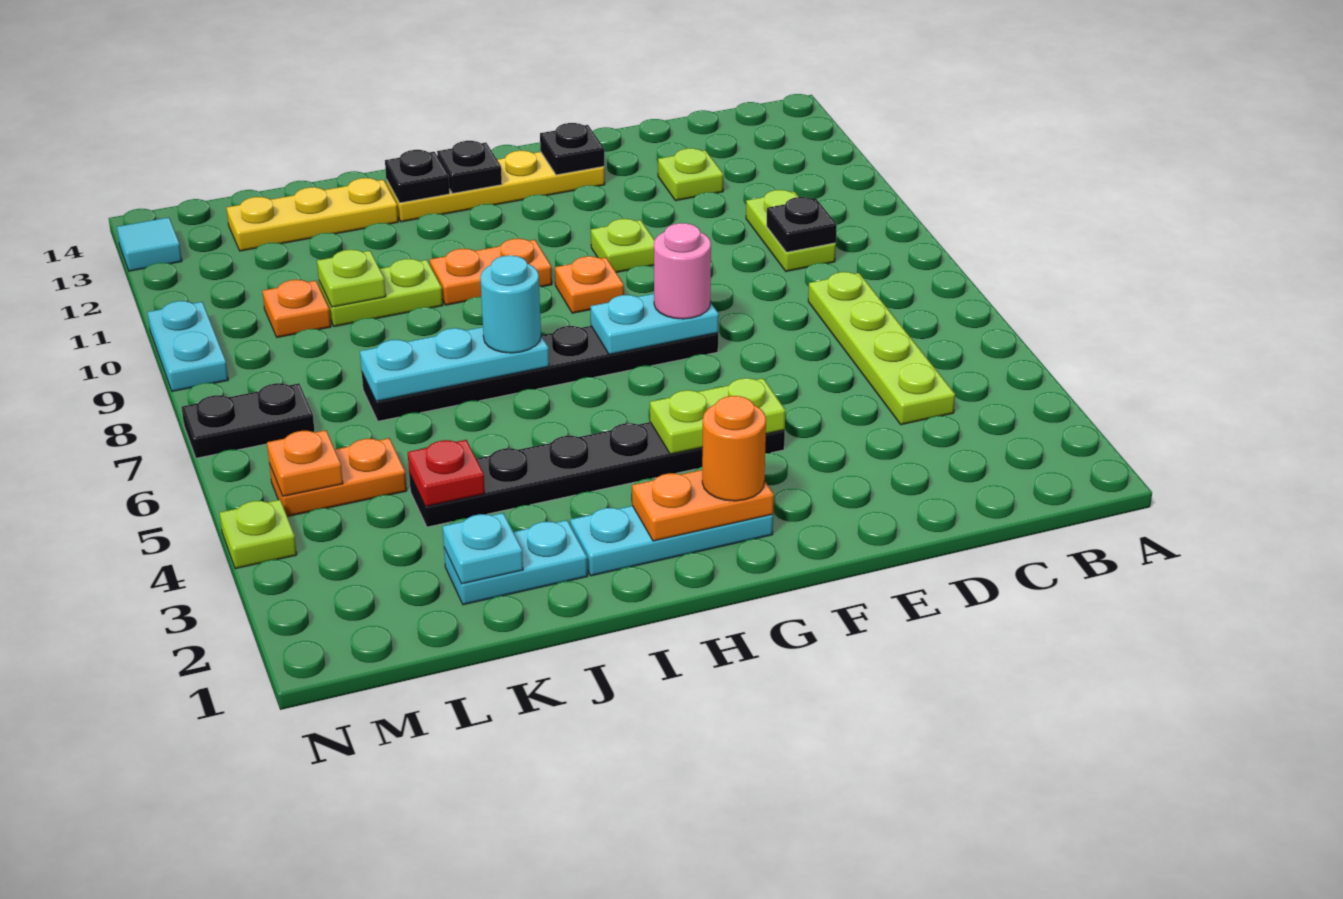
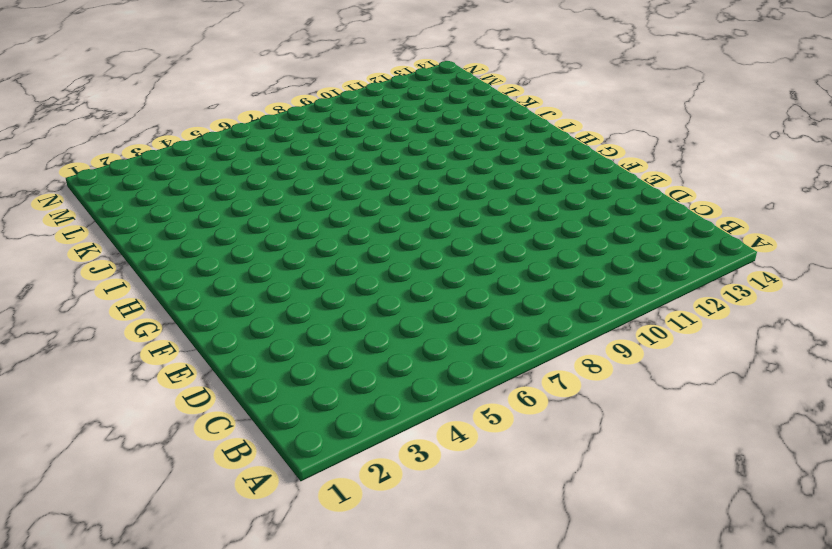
none -> lime 1x4 plate [808,272,955,425]
none -> lime 1x2 plate [746,190,836,271]
none -> lime 1x1 plate [658,148,723,201]
none -> black 1x6 plate [409,422,785,527]

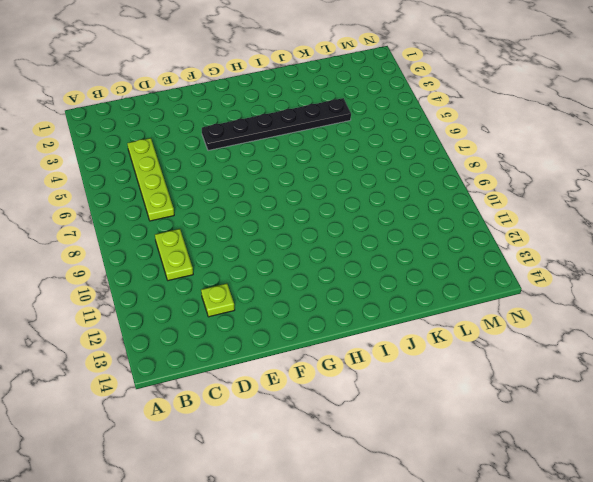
none -> black 1x6 plate [362,326,718,421]
none -> lime 1x1 plate [591,219,655,272]
none -> yellow 1x4 plate [386,151,605,222]
none -> cyan 1x3 plate [570,506,773,576]

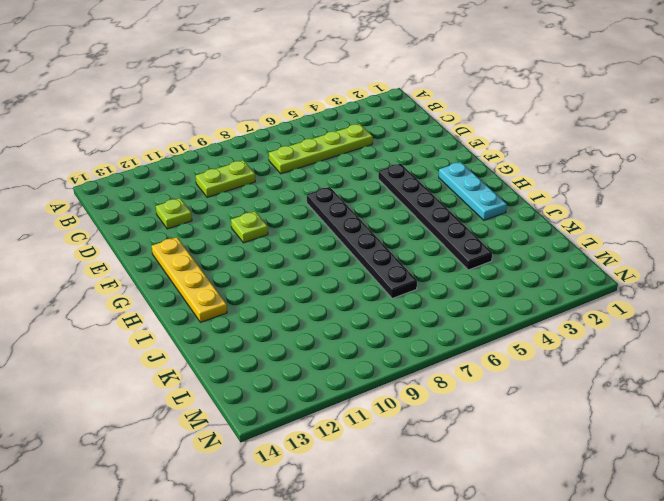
none -> orange 1x1 plate [555,256,624,313]
none -> orange 1x2 plate [430,239,552,305]
none -> cyan 1x2 plate [444,520,588,605]
none -> lime 1x2 plate [319,259,443,327]

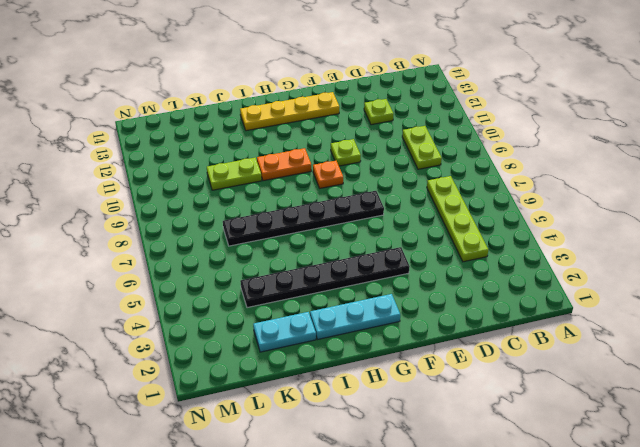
none -> yellow 1x3 plate [227,178,398,251]
none -> orange 1x2 plate [269,438,407,517]
none -> orange 1x1 plate [263,280,331,337]
none -> black 1x2 plate [182,383,315,458]

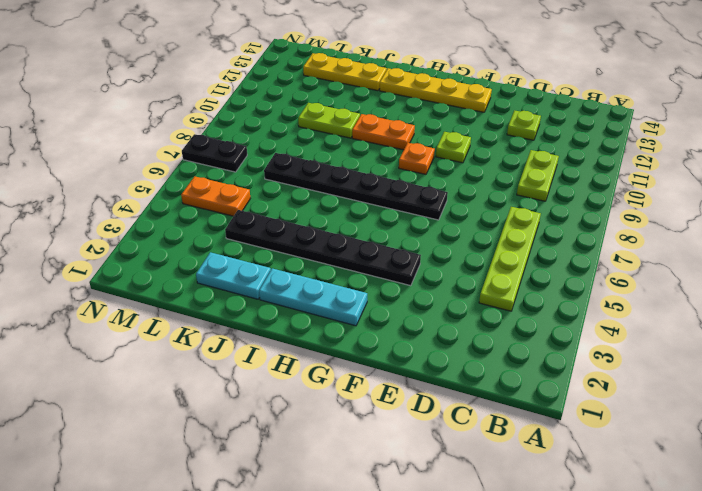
none -> orange 1x1 plate [263,280,331,337]
none -> lime 1x1 plate [220,500,297,569]
none -> cyan 1x2 plate [147,301,228,391]
none -> cyan 1x1 tile [117,217,182,271]

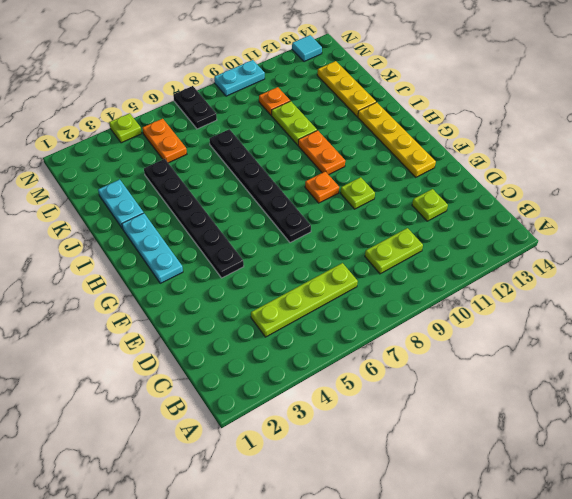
none -> black 1x1 plate [767,197,837,252]
none -> lime 1x2 plate [650,378,785,454]
none -> cyan 1x2 plate [590,294,719,354]
none -> black 1x1 plate [540,123,604,175]

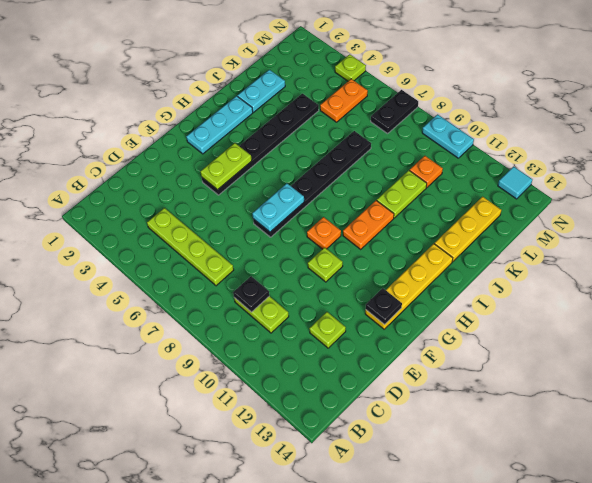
none -> orange 1x2 plate [632,470,774,541]
none -> black 1x1 plate [437,141,502,194]
none -> cyan 1x3 plate [360,327,549,401]
none -> black 1x1 plate [385,150,450,203]

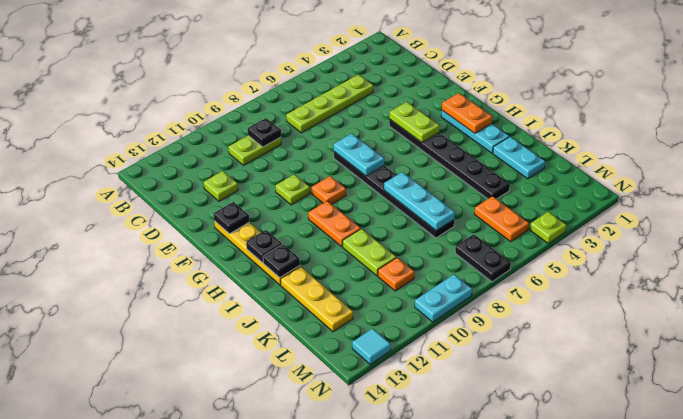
none -> cyan 1x1 plate [443,513,523,584]
none -> red 1x1 plate [408,440,485,507]
none -> lime 1x1 plate [317,250,386,307]
none -> orange 1x1 plate [267,430,343,496]

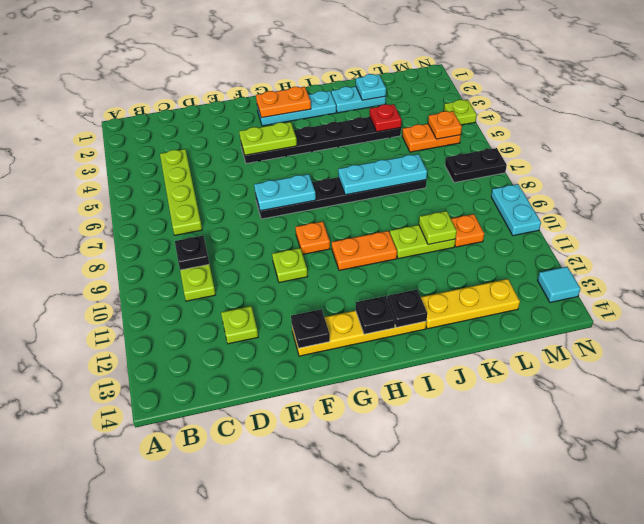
none -> pink 1x1 round brick [654,223,711,319]
none -> orange 1x1 round brick [702,396,766,501]
none -> cyan 1x1 round brick [480,255,541,353]

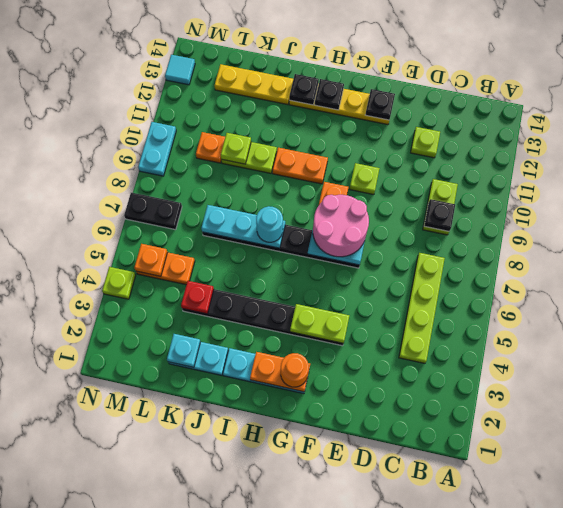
pink 2x2 round brick [313,195,369,257] -> pink 1x1 round brick [654,223,711,319]

